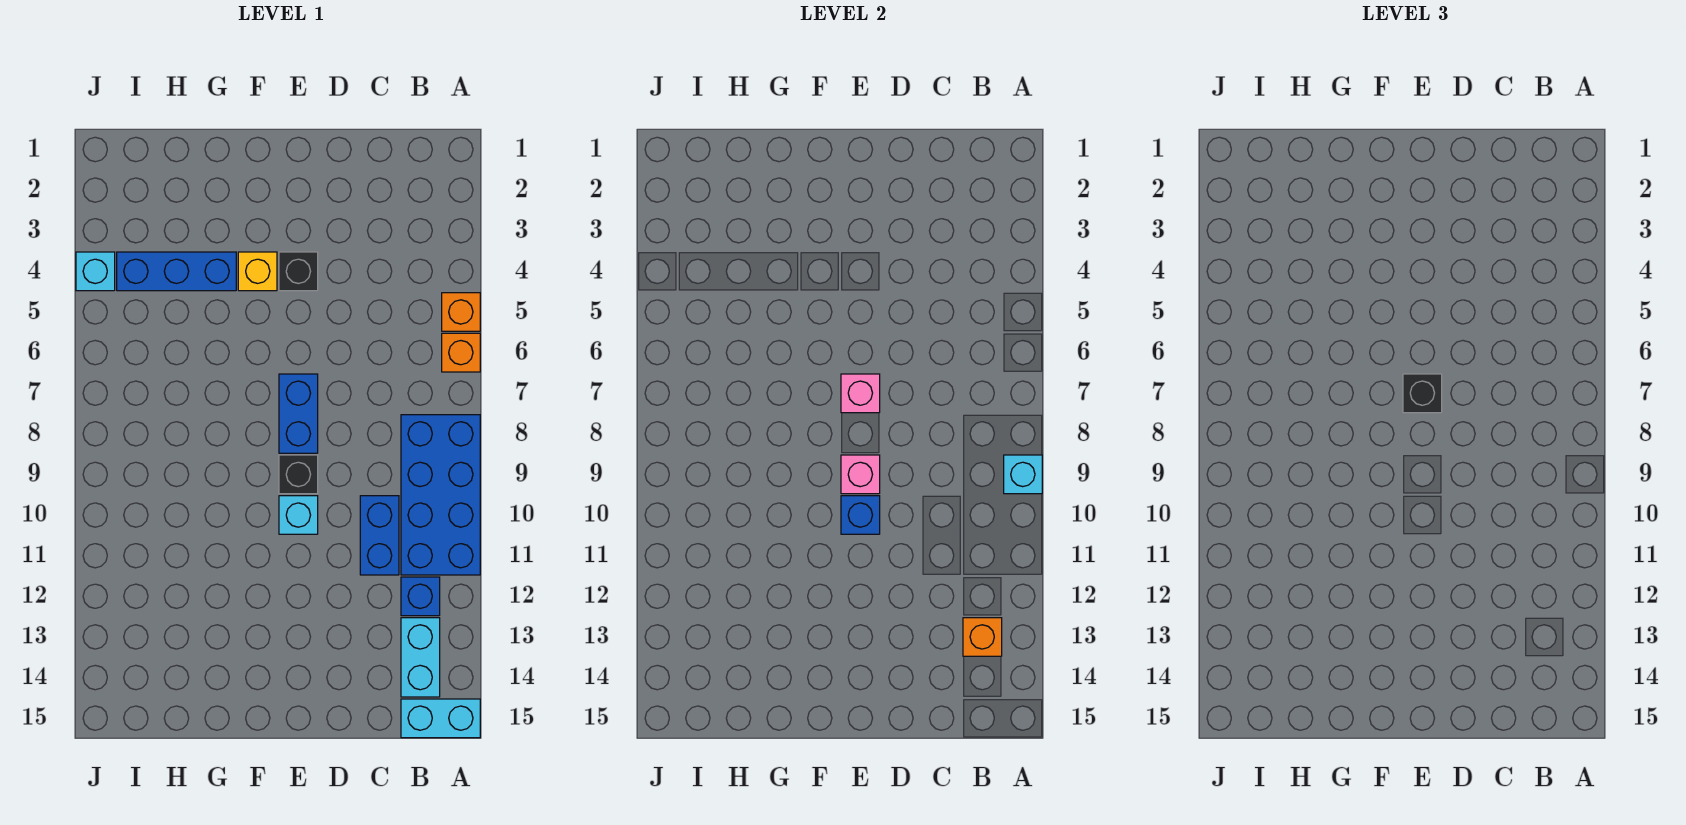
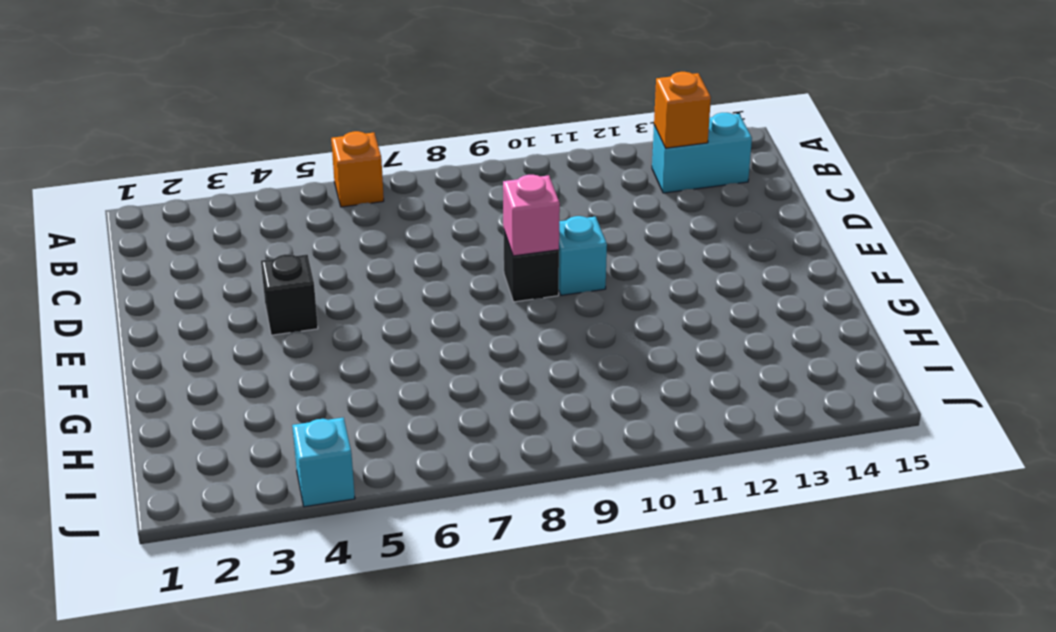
none -> orange 1x1 brick [442,293,480,331]
none -> blue 2x4 brick [401,415,480,575]
none -> cyan 1x2 brick [401,699,480,738]

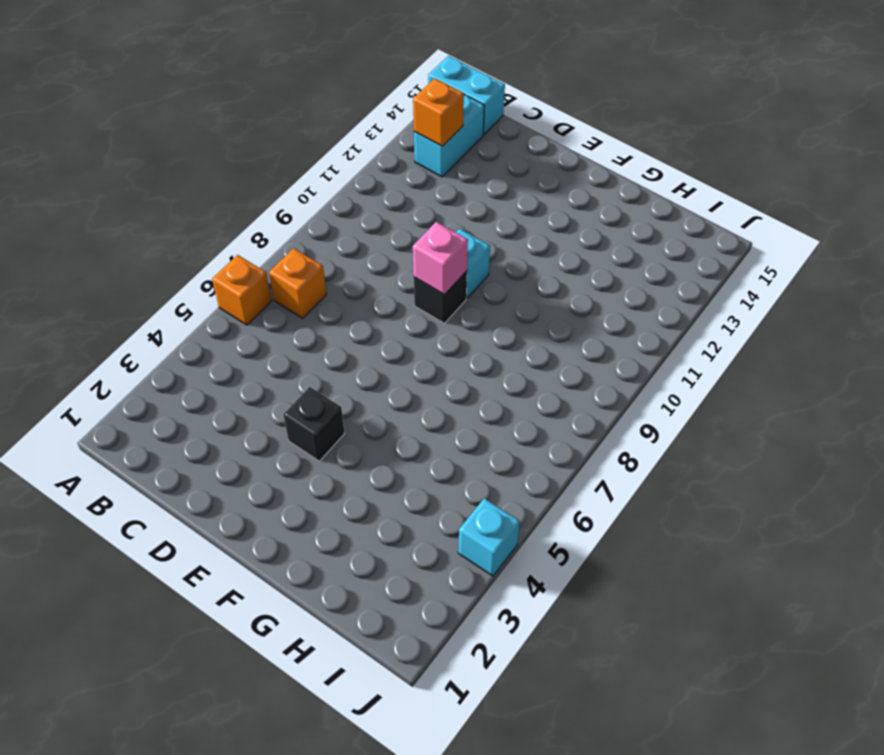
orange 1x1 brick [269,248,326,318] -> orange 1x1 brick moved to [442,293,480,331]
none -> blue 2x4 brick [401,415,480,575]
none -> blue 1x1 brick [401,577,440,616]
none -> blue 1x2 brick [360,496,399,575]

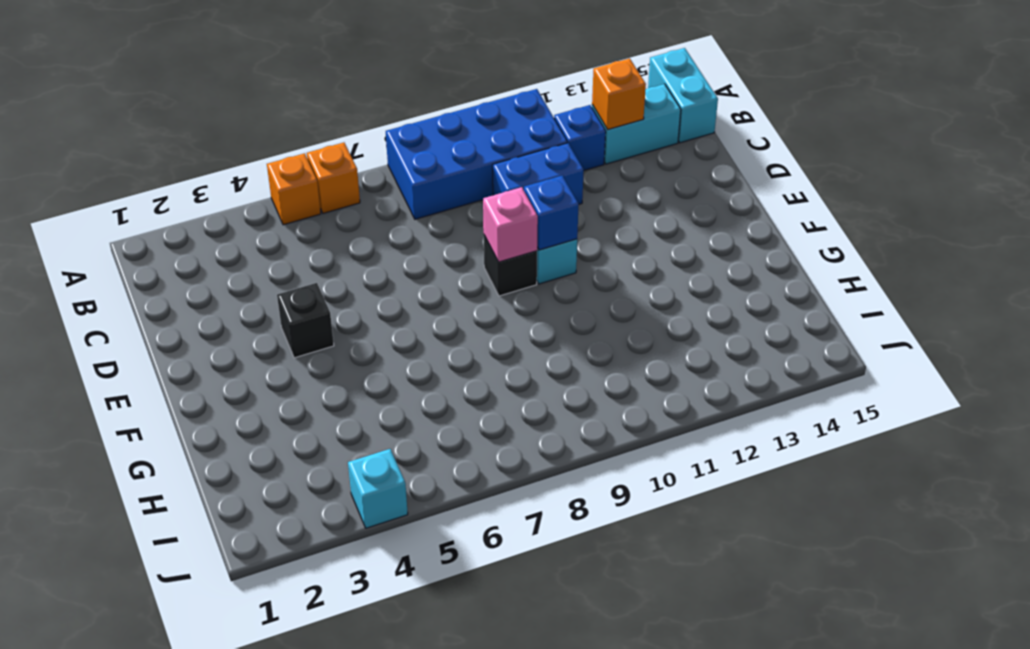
none -> blue 1x2 brick [279,374,318,453]
none -> yellow 1x1 brick [238,252,277,291]
none -> blue 1x3 brick [117,252,236,291]

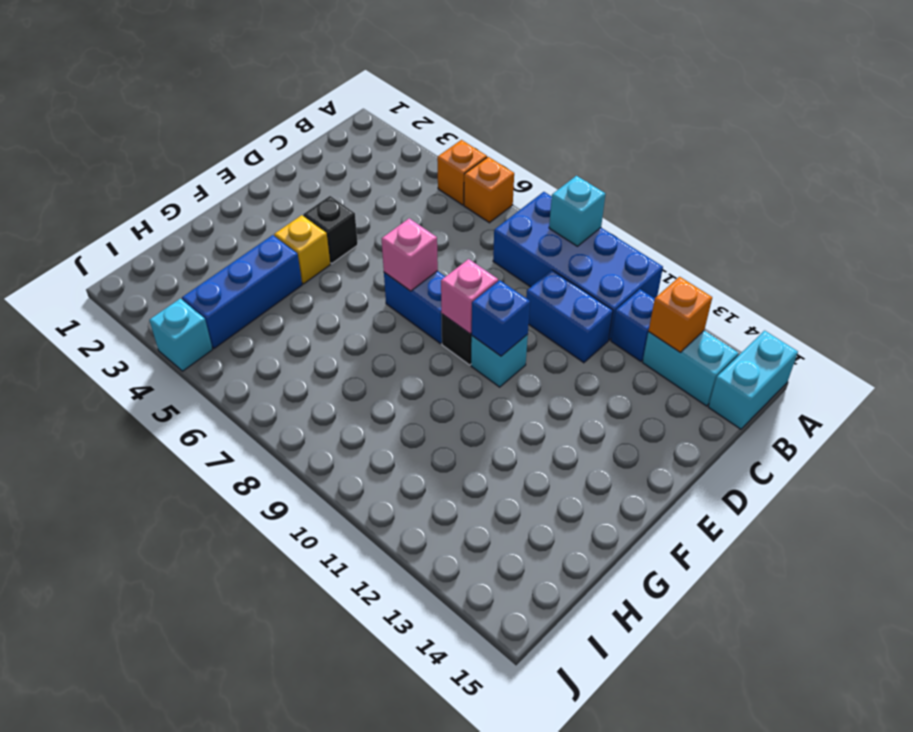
none -> black 1x1 brick [1403,374,1442,413]

